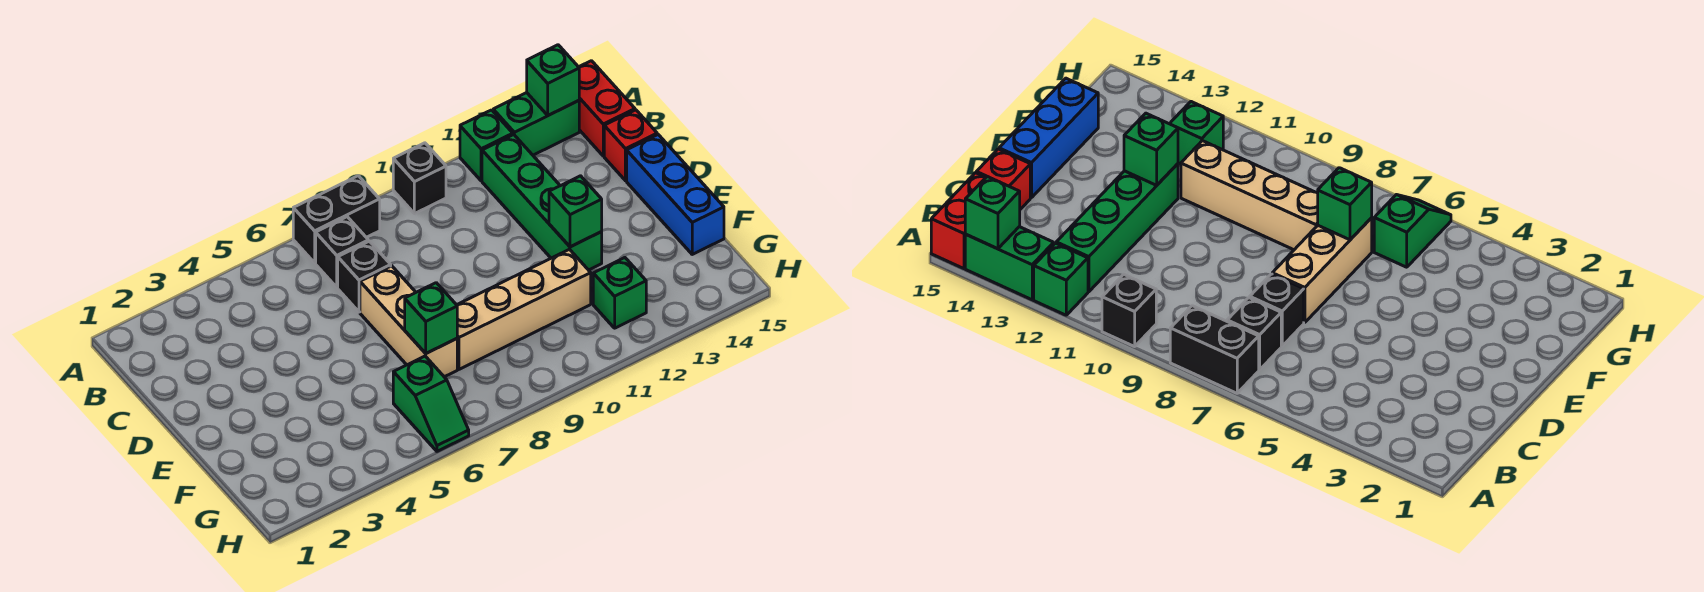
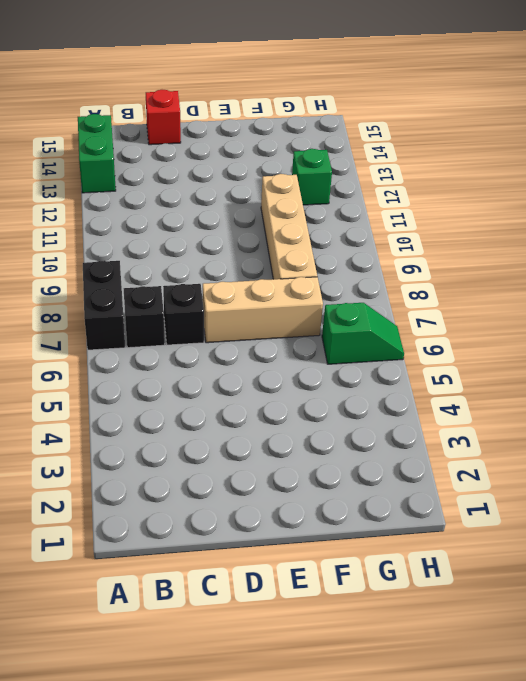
none -> black 1x1 brick [393,143,446,214]
none -> green 1x1 brick [460,110,513,181]
none -> red 1x2 brick [579,61,635,156]

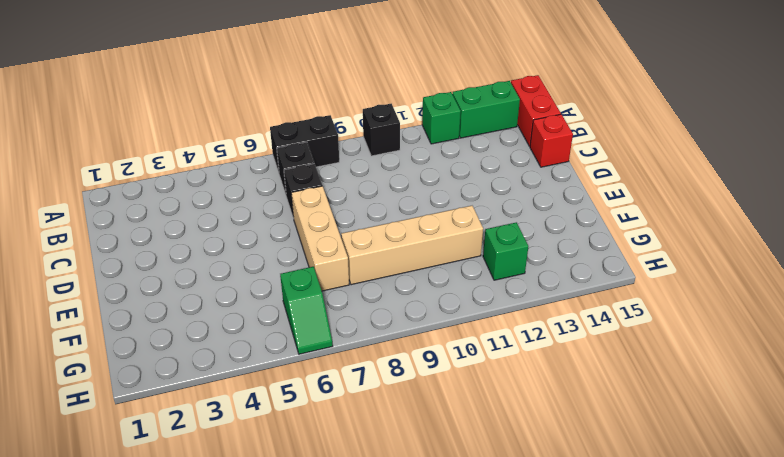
none -> green 1x4 brick [482,135,602,270]
none -> blue 1x3 brick [627,135,724,254]
none -> green 1x1 brick [527,45,579,115]

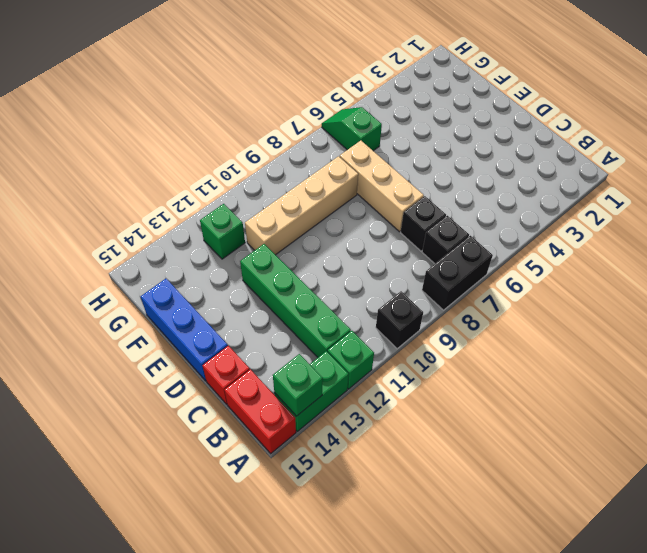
none -> green 1x1 brick [549,176,602,247]
none -> green 1x1 brick [405,283,457,353]

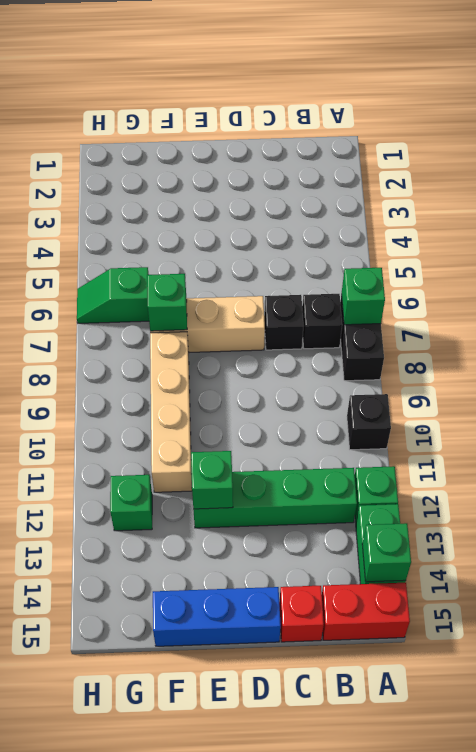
green 1x1 brick [342,268,385,325] -> none

